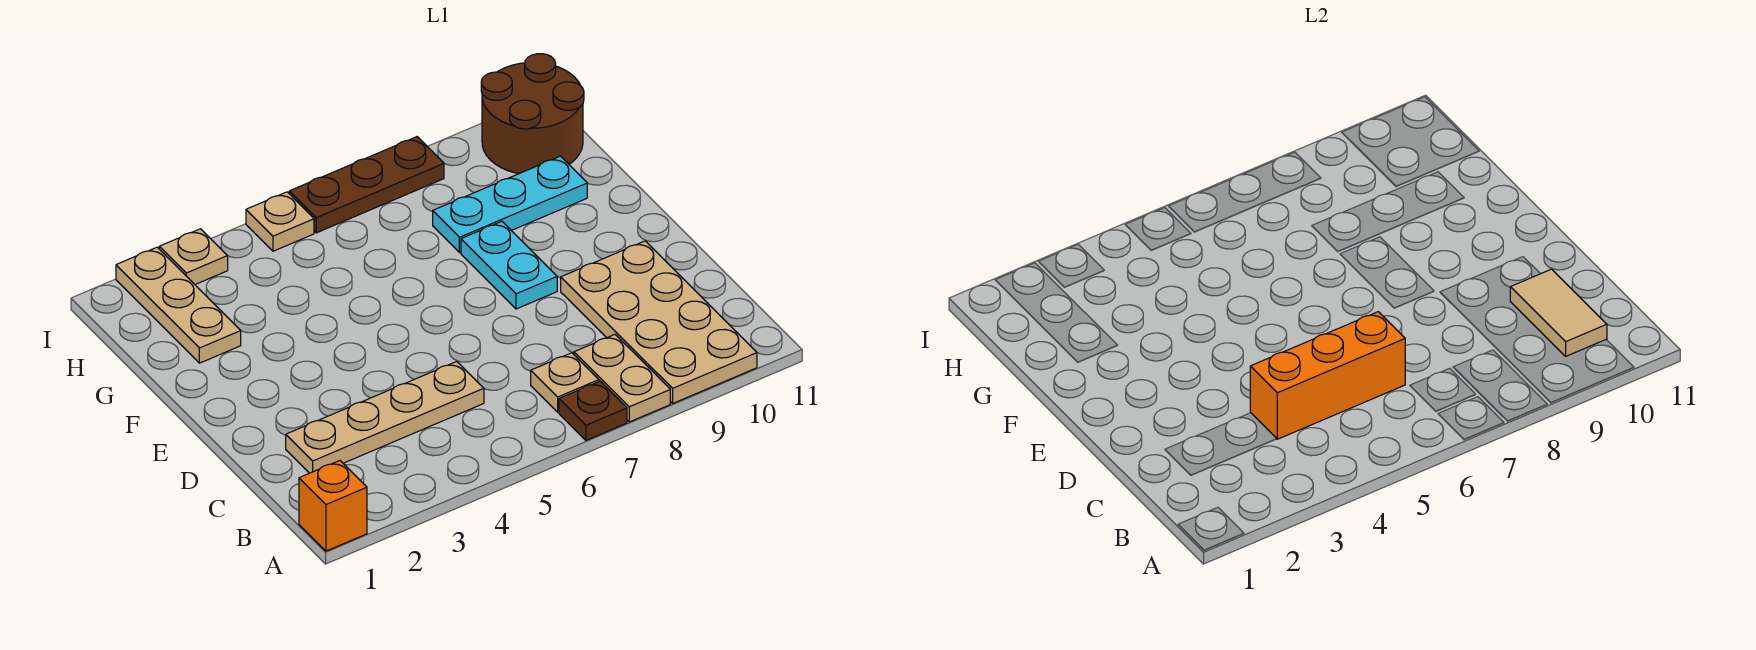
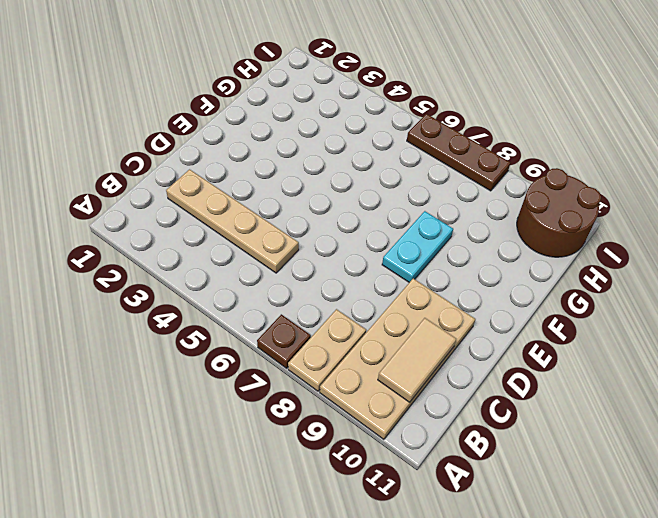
none -> orange 1x1 brick [299,461,367,551]
none -> tan 1x1 plate [531,353,599,412]
none -> tan 1x3 plate [116,247,241,363]

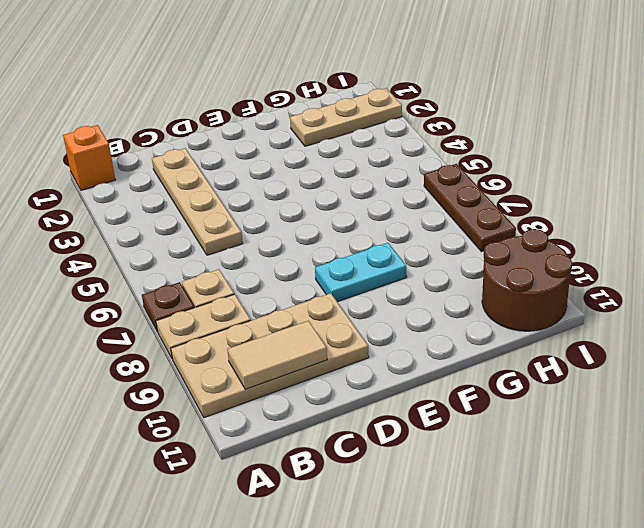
none -> cyan 1x3 plate [433,156,587,253]
none -> tan 1x1 plate [159,229,228,284]
none -> tan 1x1 plate [246,192,314,251]

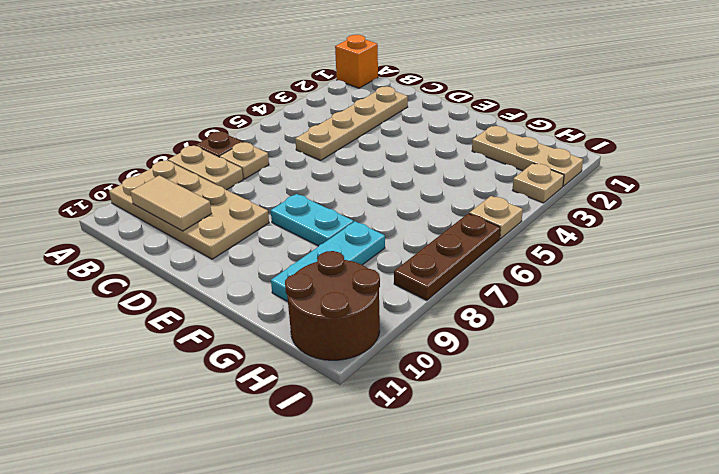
none -> orange 1x3 brick [1250,312,1405,439]

